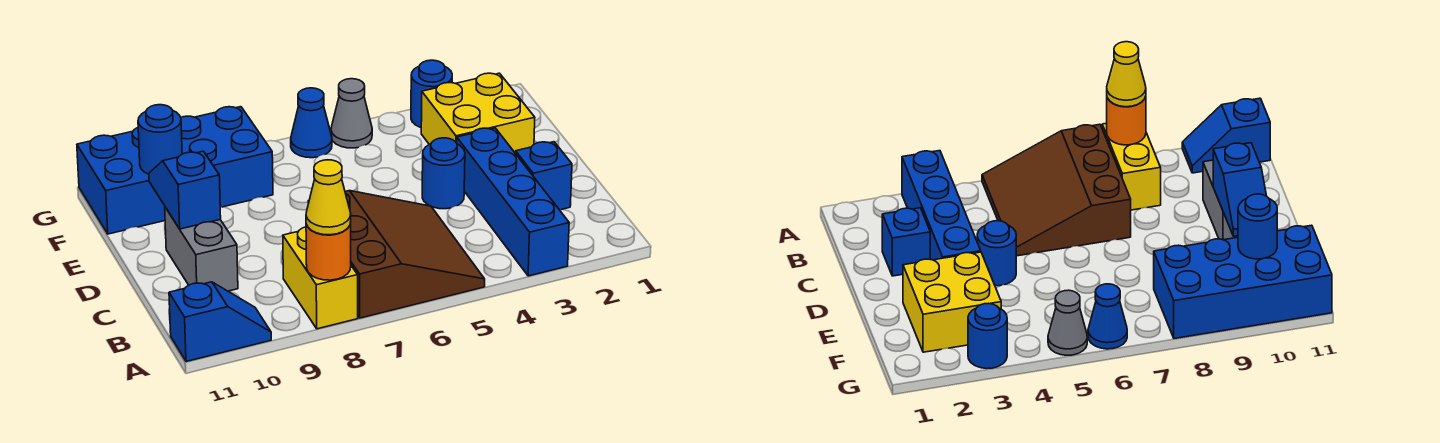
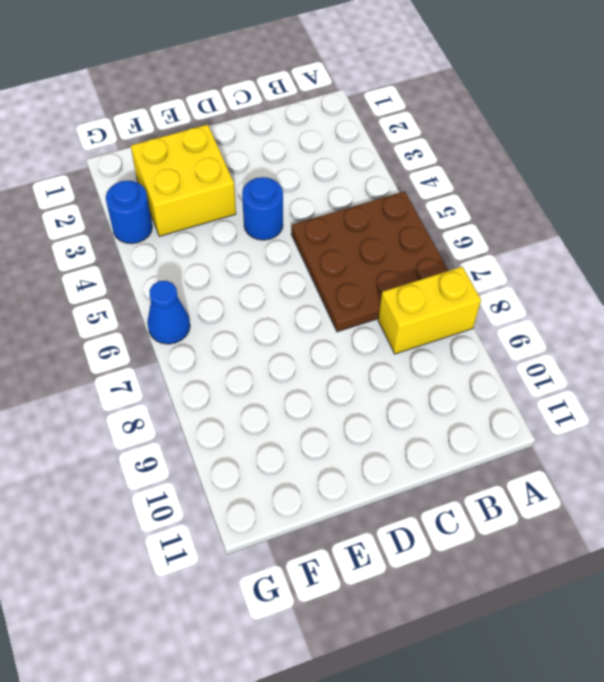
brown 3x3 plate [291,191,449,332] -> brown 3x3 slope [308,191,485,318]
none -> blue 1x4 brick [457,128,569,276]
none -> blue 1x2 slope [169,282,271,362]
none -> blue 1x1 brick [516,142,572,210]

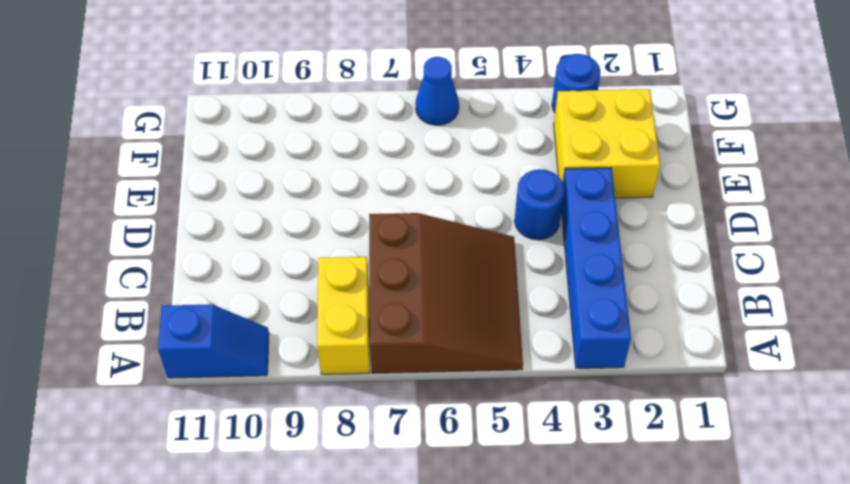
none -> blue 1x1 brick [516,142,572,210]
none -> grey 1x2 brick [165,207,238,291]
none -> blue 2x4 brick [77,107,273,234]

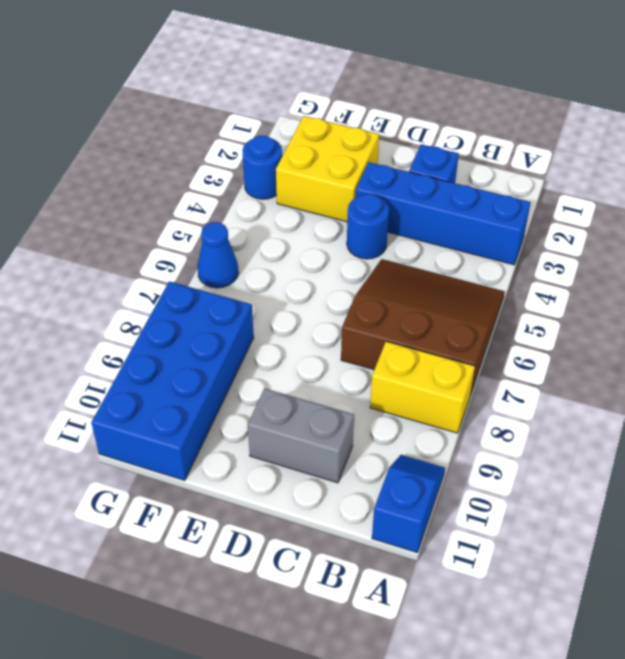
none -> grey 1x1 cone [331,79,372,148]
none -> orange 1x1 round brick [306,223,351,280]
none -> blue 1x2 slope [149,151,221,229]

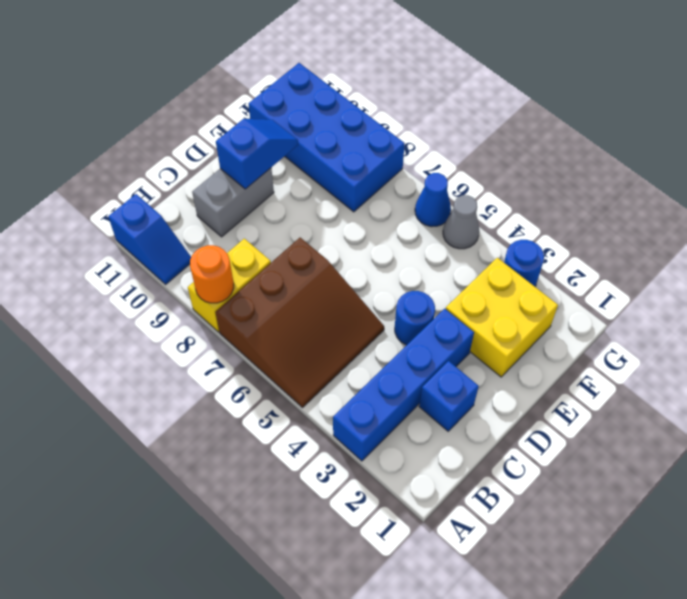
none -> blue 1x1 round brick [138,105,182,174]
none -> yellow 1x1 cone [306,160,351,235]

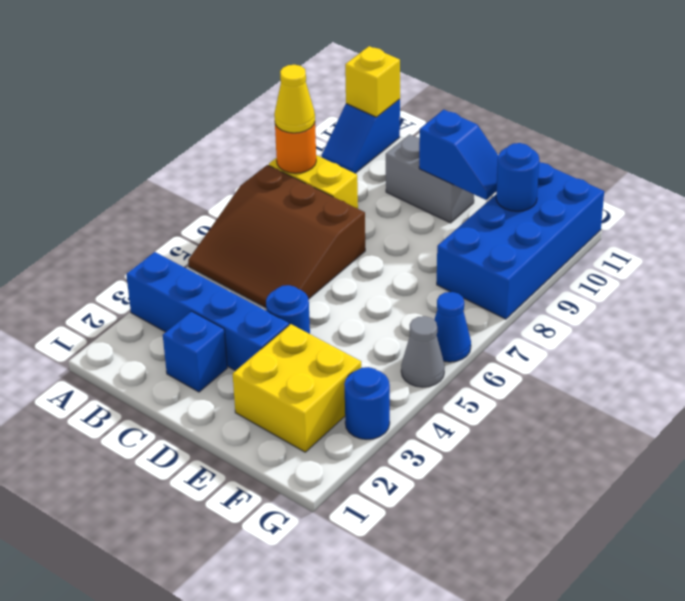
yellow 1x1 brick [345,46,400,117] -> none

